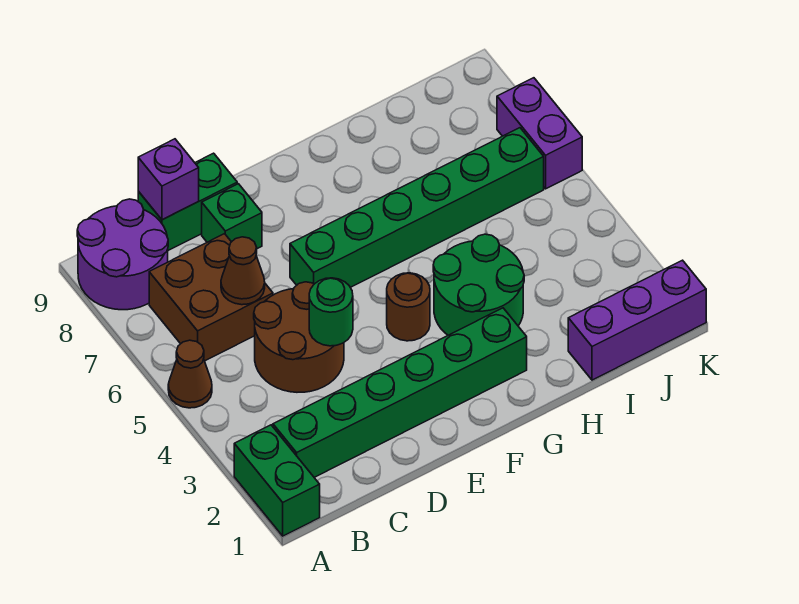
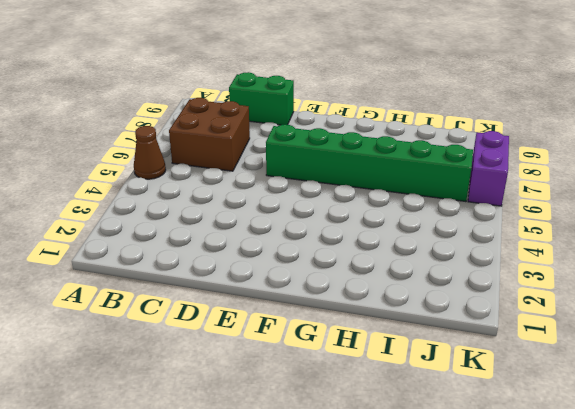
none -> green 1x2 brick [234,425,320,536]
none -> purple 2x2 round brick [77,199,168,310]
none -> green 1x6 brick [273,308,527,477]

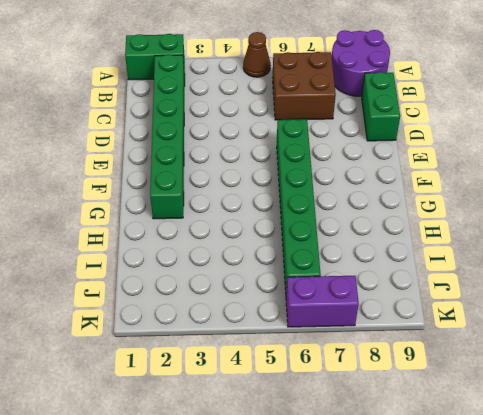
none -> brown 2x2 round brick [254,282,344,392]
none -> green 1x1 brick [202,184,262,249]
none -> brown 1x1 round brick [387,273,430,341]

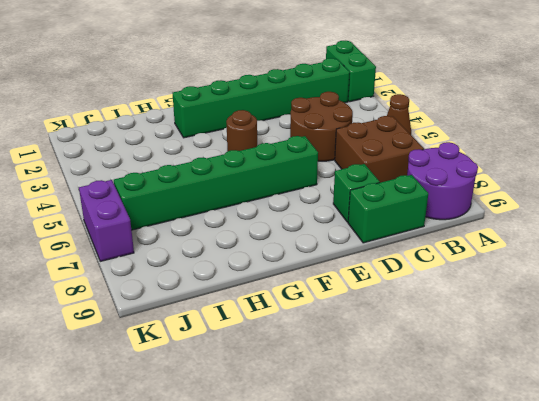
none -> green 2x2 round brick [433,234,524,335]
none -> purple 1x3 brick [568,260,706,380]
none -> brown 1x1 cone [221,237,265,305]

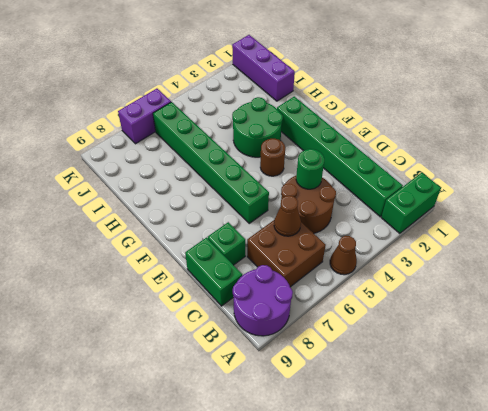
none -> purple 1x1 brick [138,139,199,220]

